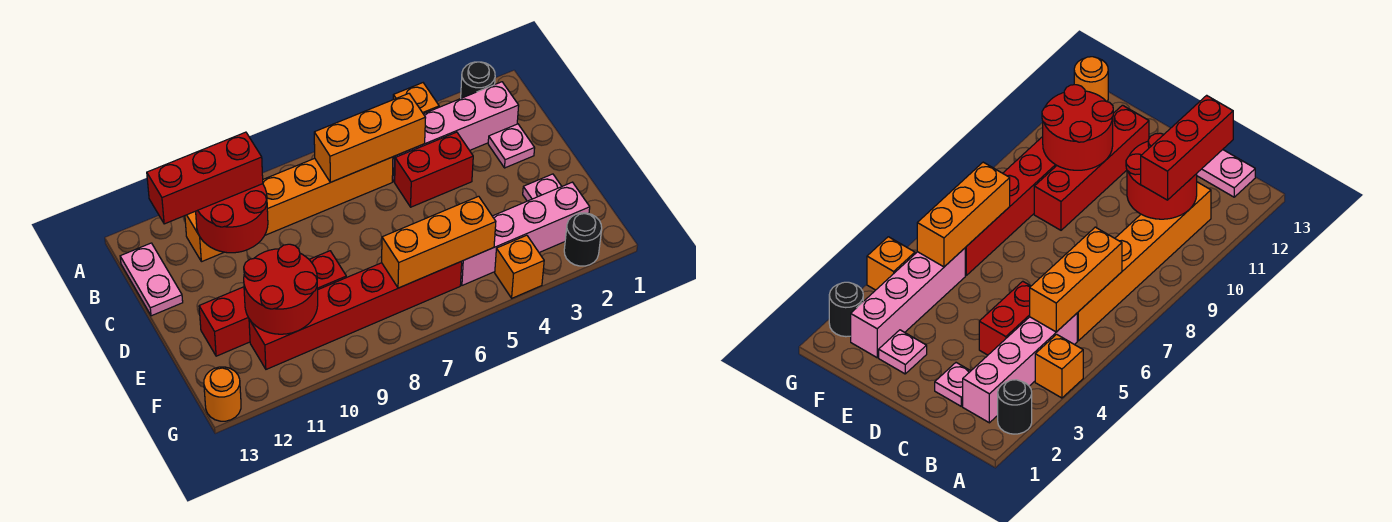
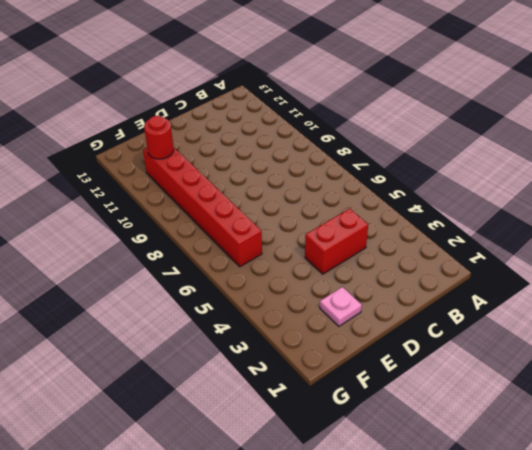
red 1x2 brick [305,208,368,274] -> red 1x2 brick turned to [395,132,473,207]
red 1x1 round brick [144,116,174,159] -> red 2x2 round brick [244,244,318,334]
none -> black 1x1 round brick [461,62,495,98]
none -> orange 1x1 brick [393,83,439,114]
none -> pink 1x4 brick [392,82,519,182]

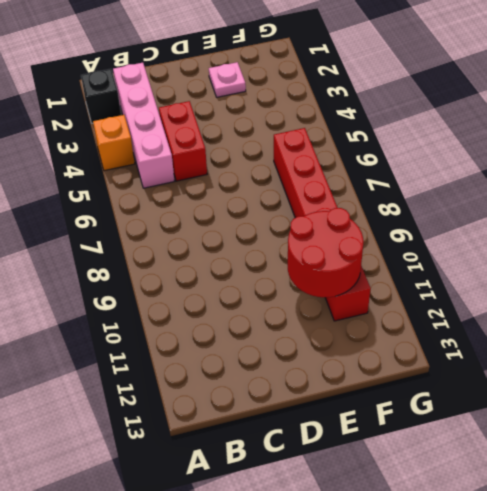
black 1x1 brick [81,69,121,123] -> black 1x1 round brick [461,62,495,98]
none -> orange 1x6 brick [185,157,393,262]
none -> pink 1x2 plate [120,243,183,316]
none -> pink 1x1 plate [488,124,535,168]

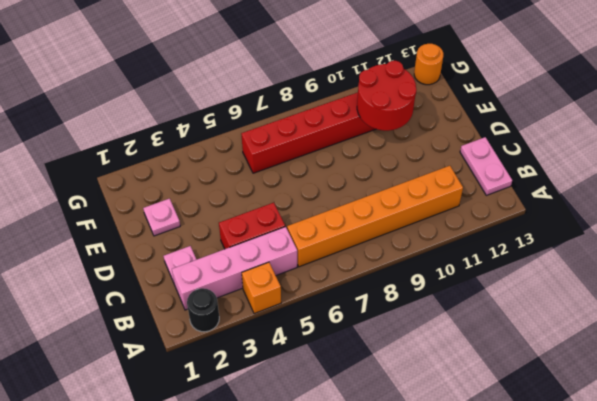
none -> red 1x4 brick [199,251,346,356]
none -> pink 1x4 brick [461,182,590,285]
none -> black 1x1 round brick [564,213,602,266]

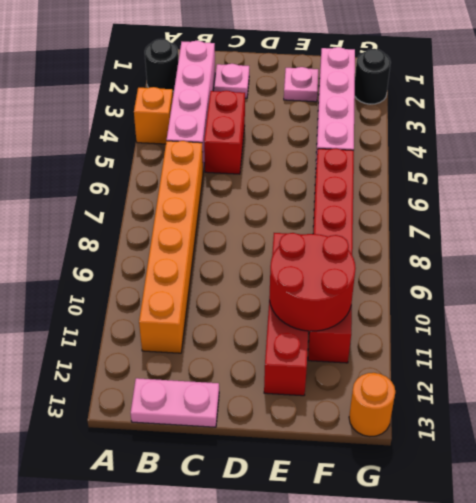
none -> orange 1x1 brick [495,235,544,298]
none -> orange 1x3 brick [314,94,426,182]
none -> red 2x2 round brick [196,184,268,253]

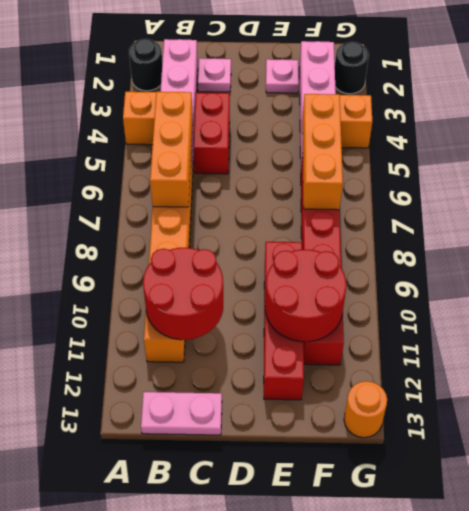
none -> red 1x3 brick [147,132,263,224]

